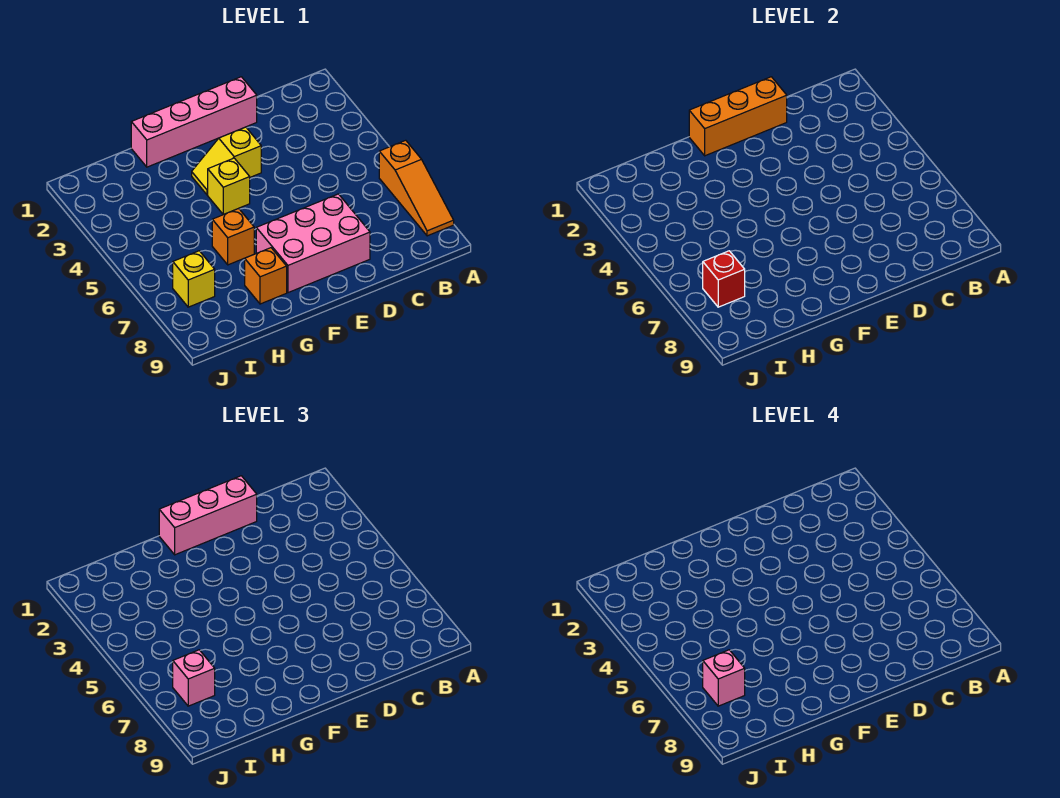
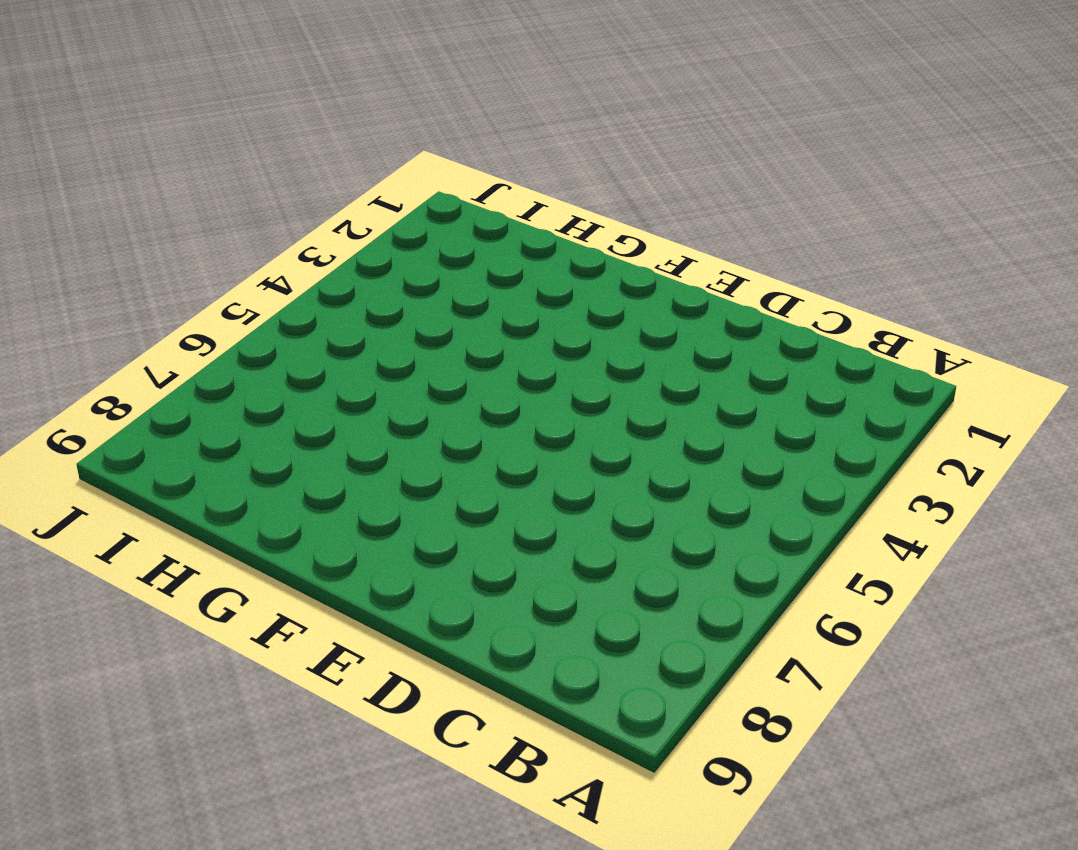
none -> orange 1x3 slope [379,140,454,236]
none -> pink 1x4 brick [131,77,257,167]
none -> pink 2x3 brick [256,194,370,293]

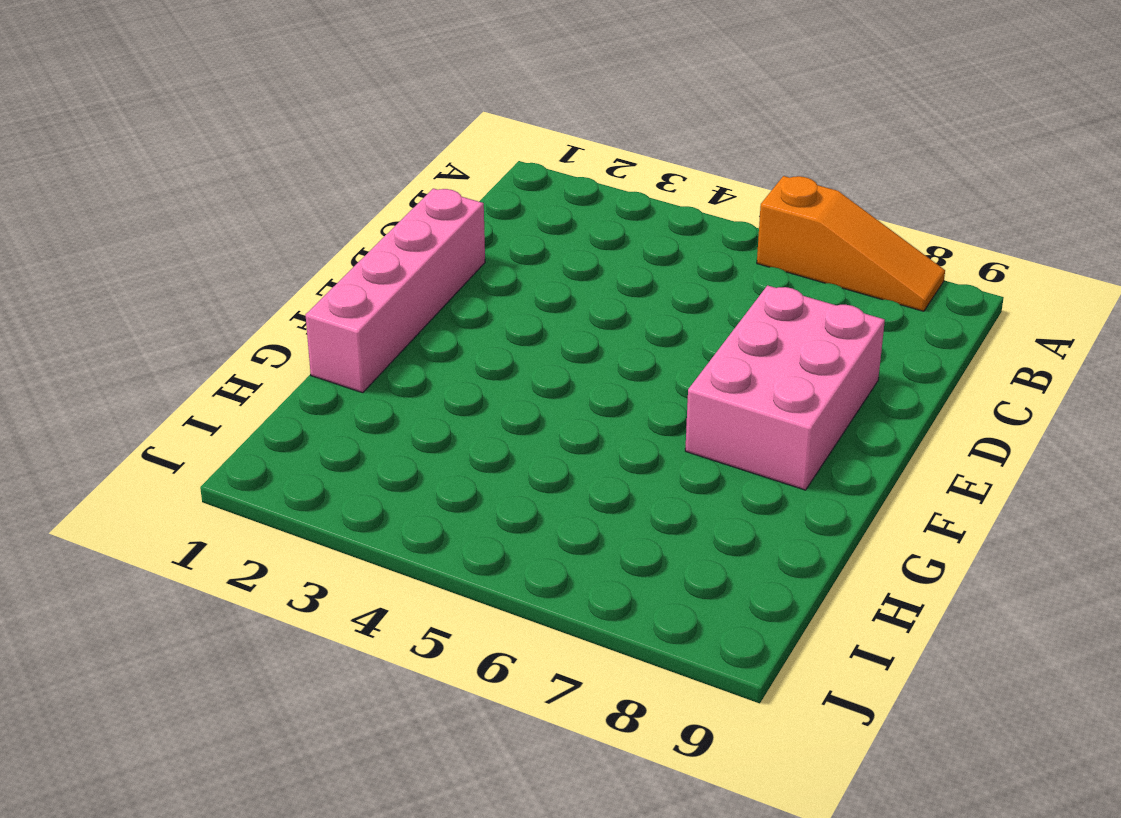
none -> yellow 1x2 slope [192,127,261,195]
none -> yellow 1x1 brick [208,158,250,214]
none -> orange 1x1 brick [212,208,254,265]

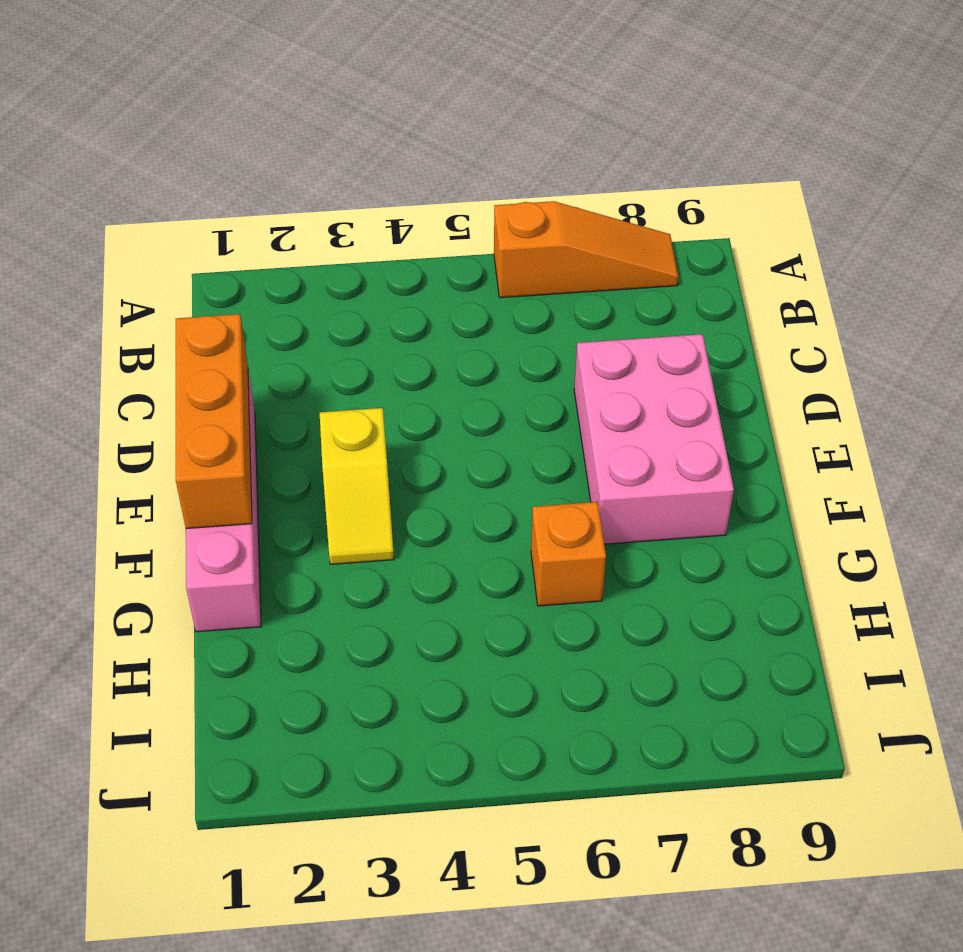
none -> yellow 1x1 brick [208,158,250,214]
none -> orange 1x1 brick [245,248,287,304]
none -> yellow 1x1 brick [173,251,215,307]

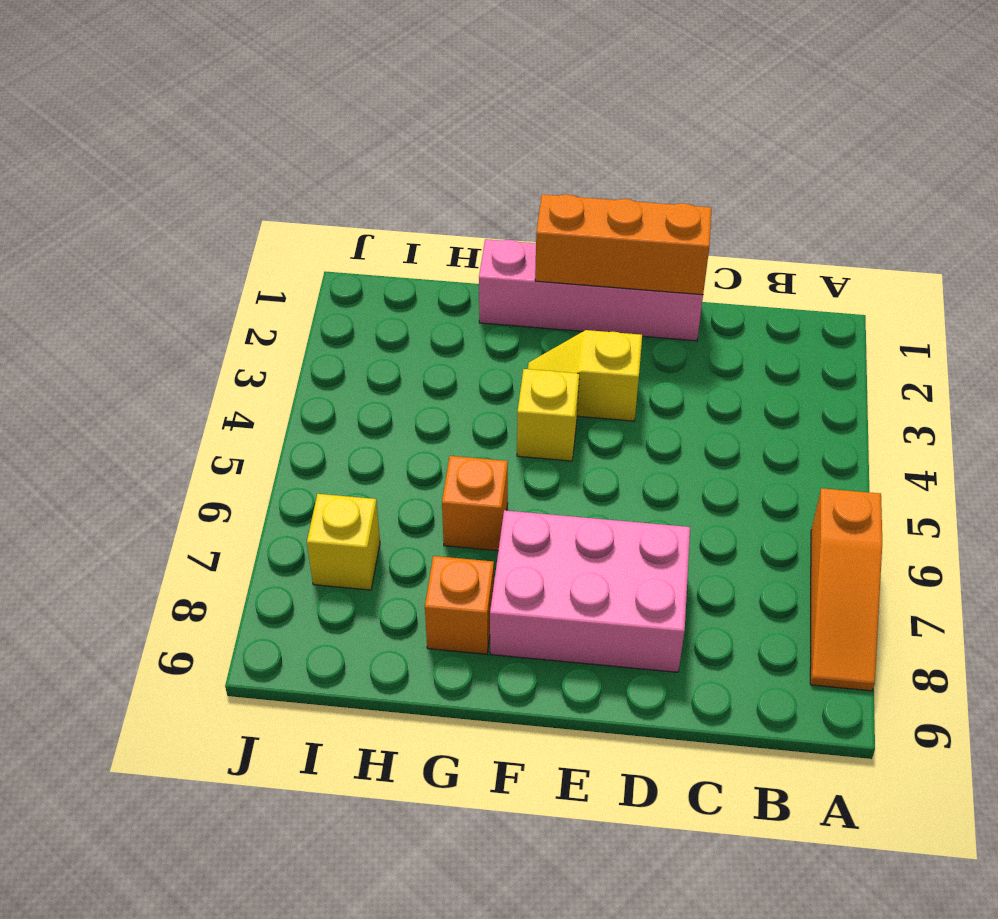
none -> red 1x1 brick [703,251,745,307]
none -> pink 1x3 brick [159,476,257,555]
none -> pink 1x1 brick [173,650,215,706]

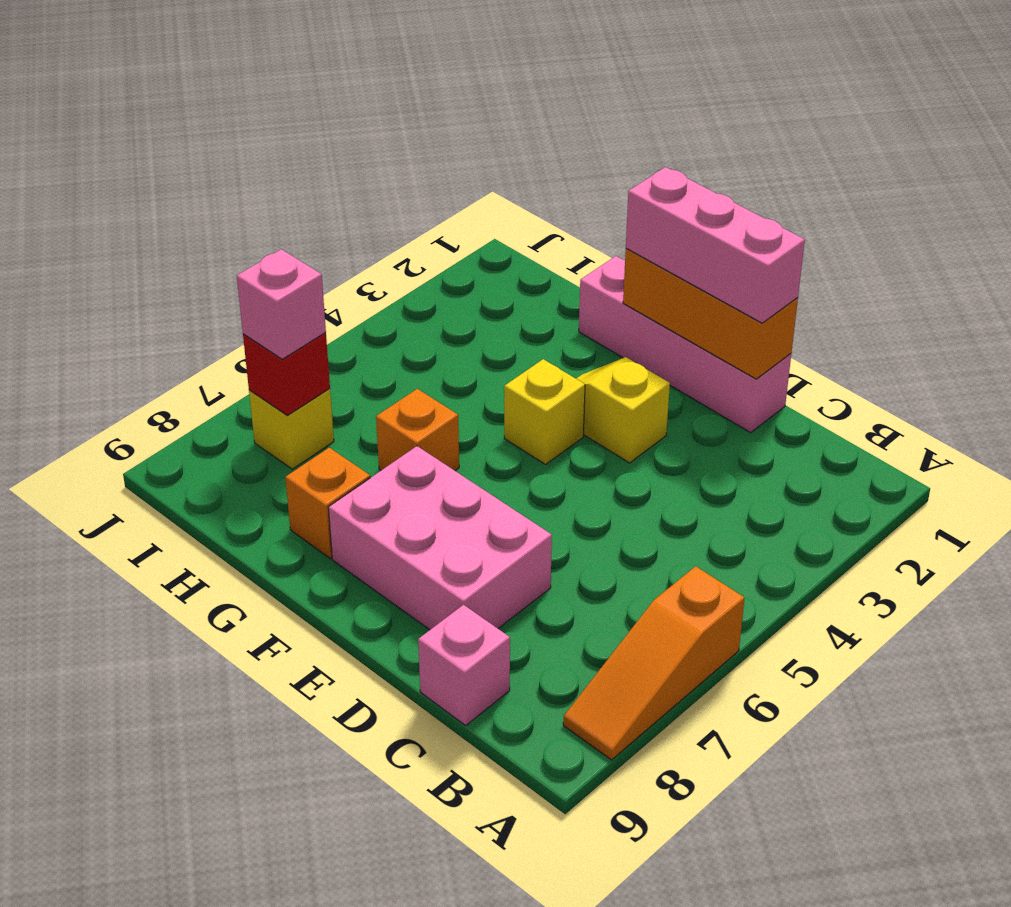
pink 1x1 brick [418,605,510,725] -> pink 1x1 brick moved to [703,650,745,706]

